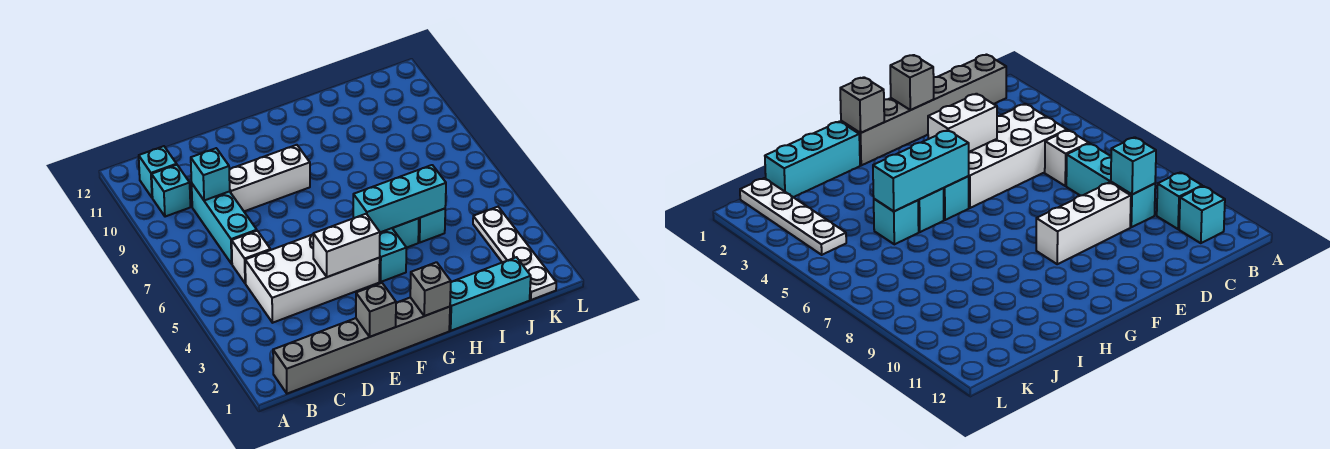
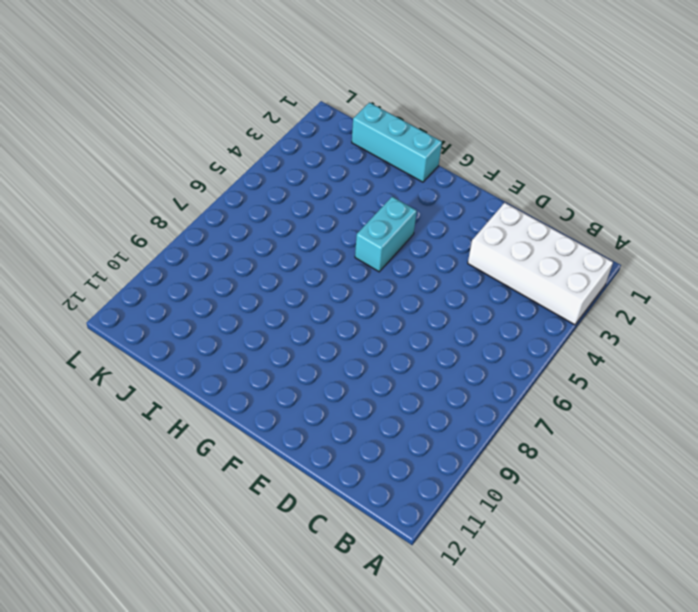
white 2x4 brick [468,203,613,325] -> white 2x4 brick moved to [245,235,380,323]
none -> grey 1x6 brick [273,297,450,394]
none -> cyan 1x1 brick [152,165,190,217]
none -> cyan 1x1 brick [139,146,177,198]

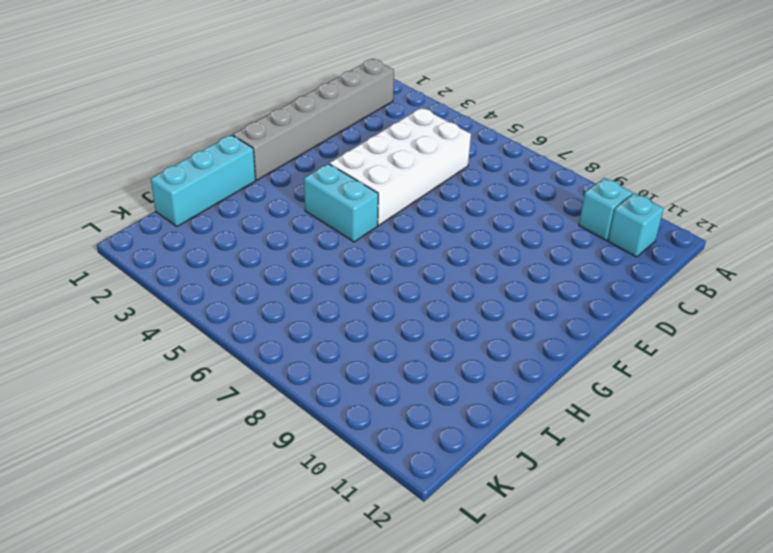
none -> white 1x1 brick [232,231,270,283]
none -> cyan 1x3 brick [192,184,257,264]
none -> white 1x3 brick [229,145,310,211]

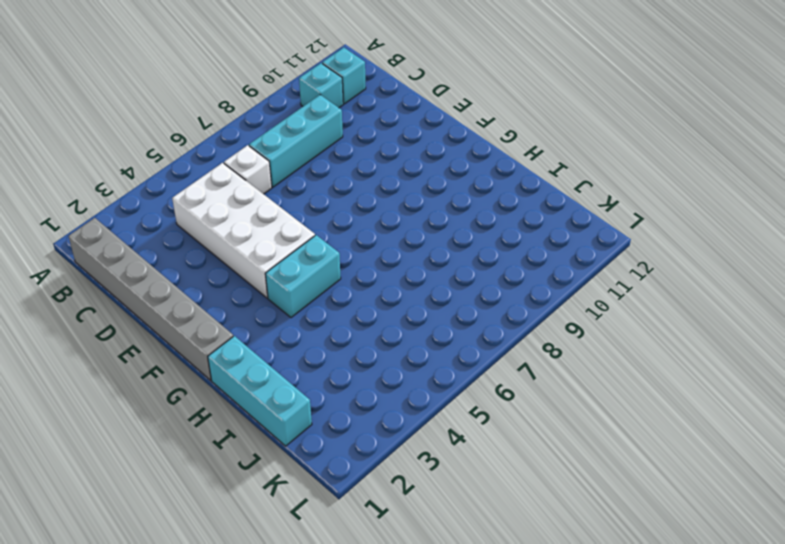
none -> white 1x3 brick [229,145,310,211]
none -> cyan 1x1 brick [392,218,419,248]
none -> cyan 1x1 brick [418,209,445,242]

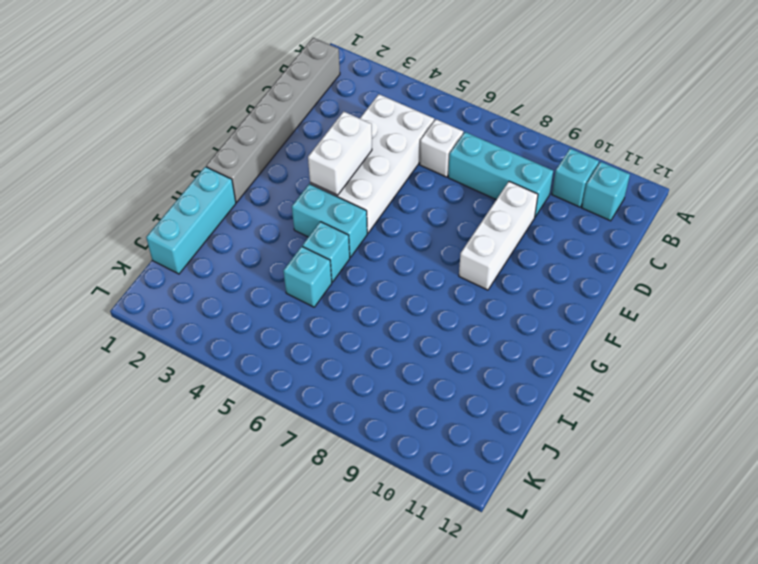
none -> white 1x4 plate [473,207,556,300]
none -> cyan 1x1 brick [191,148,230,201]
none -> grey 1x1 brick [356,283,396,337]

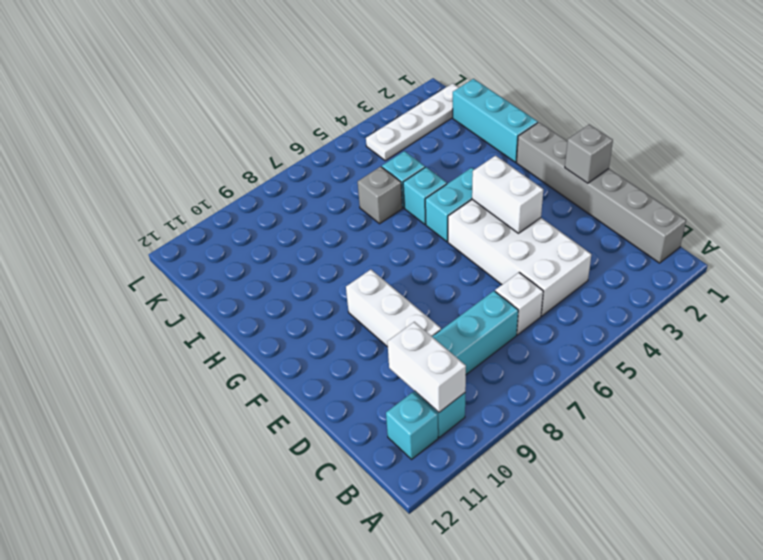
white 1x2 brick [387,322,466,412] -> none
grey 1x1 brick [358,166,402,224] -> grey 1x1 brick moved to [410,262,451,316]
none -> cyan 1x1 brick [191,148,230,201]
none -> cyan 1x3 brick [353,165,446,232]

